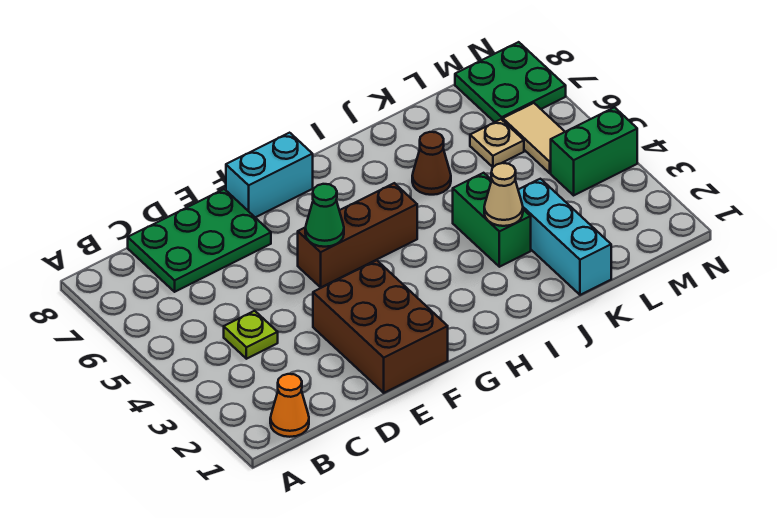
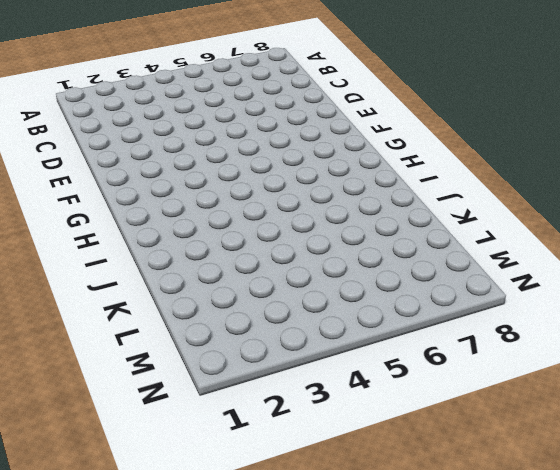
none -> orange 1x1 cone [270,374,309,437]
none -> lime 1x1 plate [224,311,278,359]
none -> green 2x3 plate [128,189,271,292]

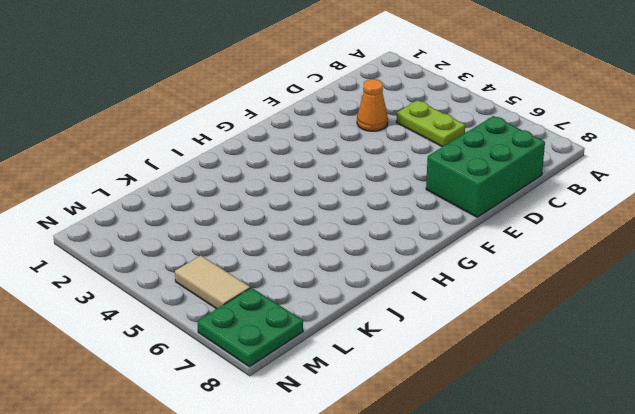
lime 1x2 plate [396,100,465,147] -> lime 1x1 plate [224,311,278,359]
green 2x3 brick [426,116,545,217] -> green 2x3 plate [128,189,271,292]
orange 1x1 cone [357,79,388,131] -> orange 1x1 cone moved to [270,374,309,437]
none -> brown 2x3 brick [313,260,448,393]
none -> brown 1x3 brick [298,183,417,287]
none -> cyan 1x2 brick [226,133,313,217]

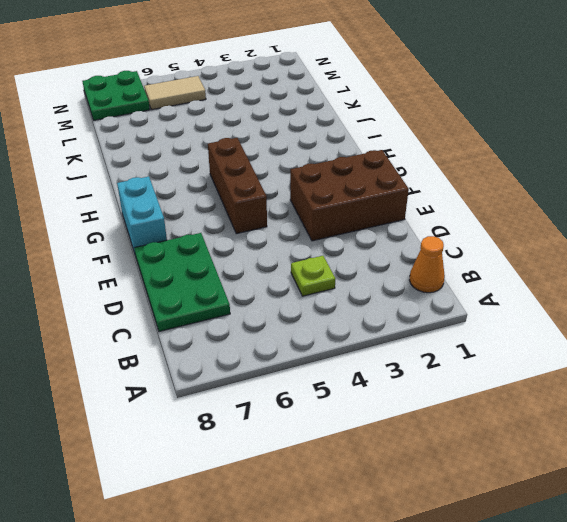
none -> green 1x2 brick [453,173,531,267]
none -> brown 1x1 cone [412,132,451,195]
none -> cyan 1x3 brick [518,179,611,295]

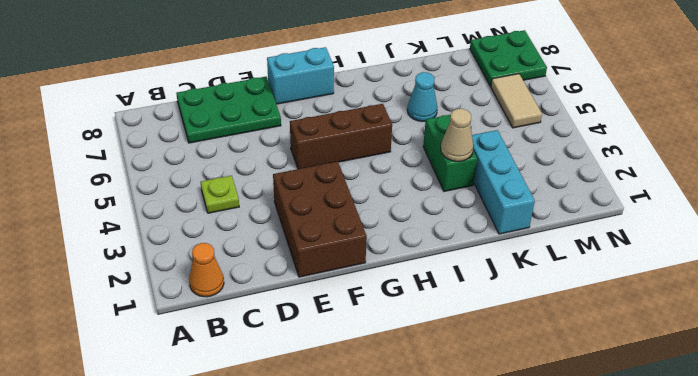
cyan 1x1 cone [407,72,437,122] -> brown 1x1 cone [412,132,451,195]
none -> tan 1x1 plate [470,119,524,167]
none -> green 1x2 brick [551,107,637,195]
none -> green 1x1 cone [305,184,344,247]

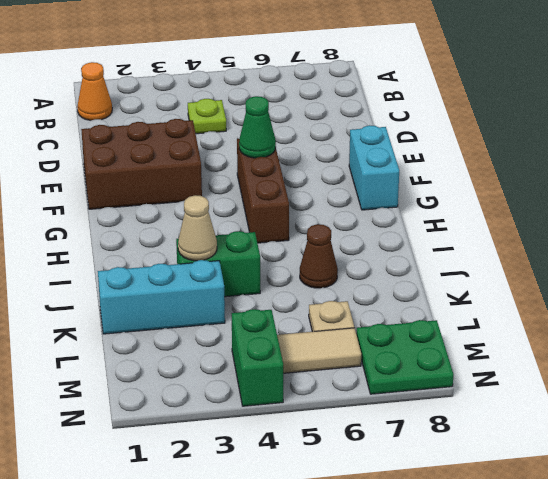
none -> green 2x3 plate [128,189,271,292]

